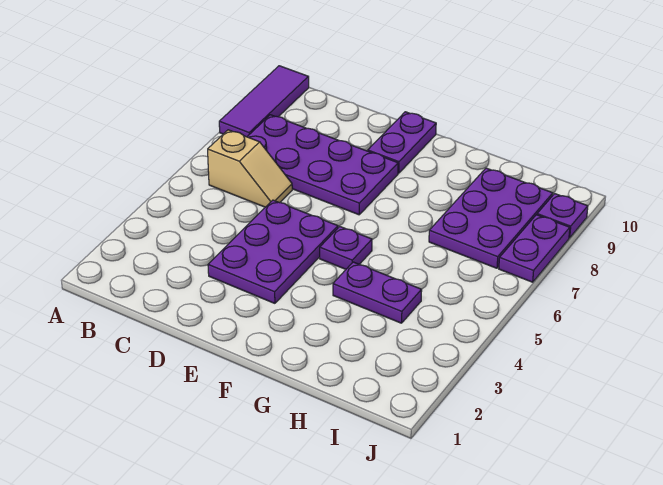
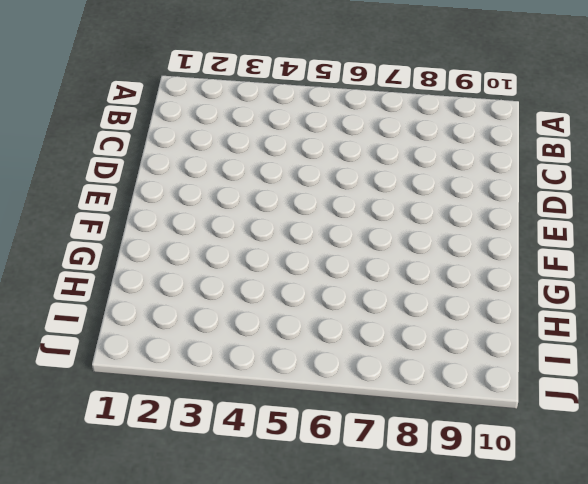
none -> purple 1x3 tile [219,66,309,137]
none -> tan 1x2 slope [208,130,292,207]

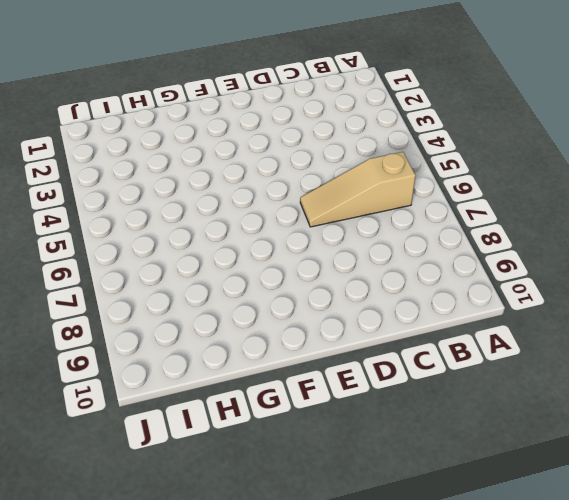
tan 1x3 slope [300,152,416,227] -> tan 1x2 slope [208,130,292,207]
none -> purple 1x3 tile [219,66,309,137]
none -> purple 2x4 plate [247,115,398,215]

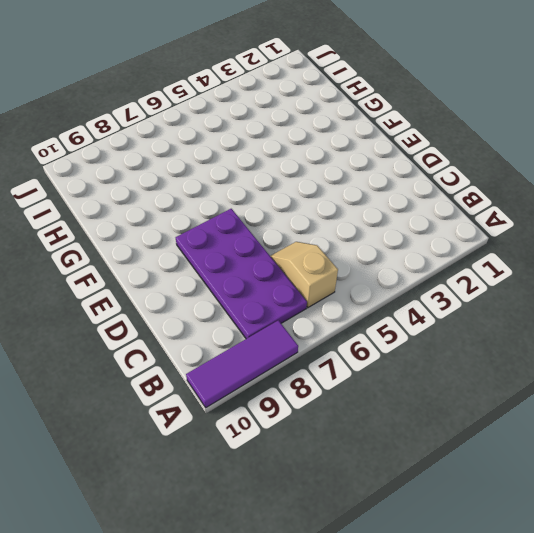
none -> purple 2x3 plate [208,200,338,303]
none -> purple 1x2 plate [368,112,436,173]

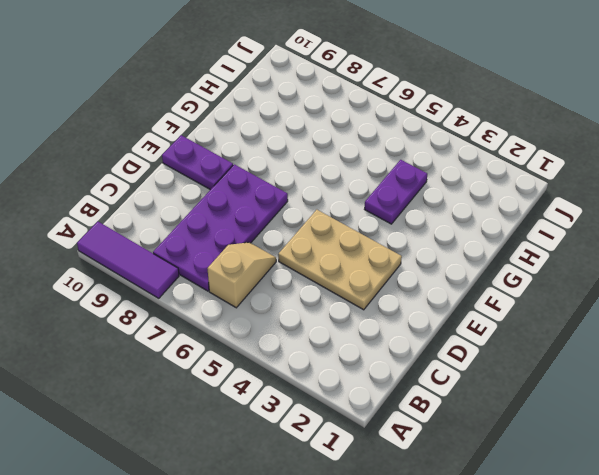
tan 2x3 plate [278,210,402,310] -> purple 2x3 plate [208,200,338,303]
none -> purple 1x1 plate [320,226,372,269]
none -> purple 2x3 plate [429,168,553,268]

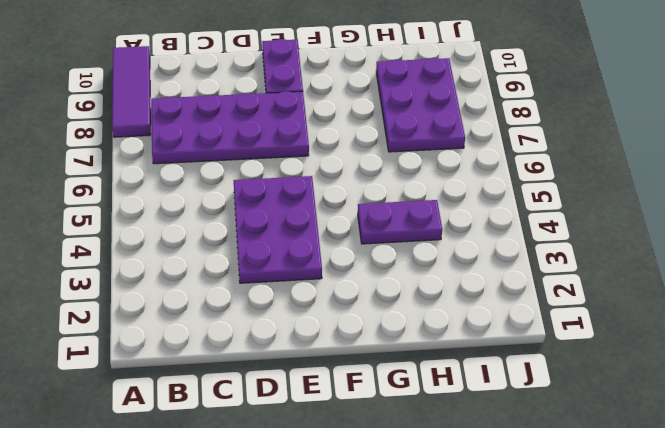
none -> tan 1x2 slope [208,130,292,207]
none -> purple 1x1 plate [320,226,372,269]

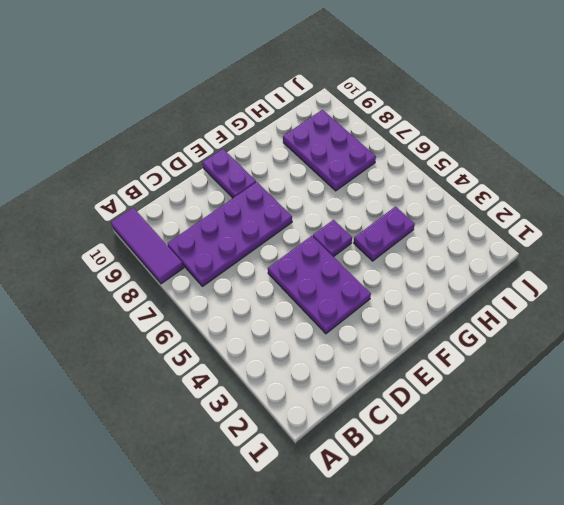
none -> tan 1x2 slope [208,130,292,207]
none -> purple 1x2 plate [499,215,570,282]

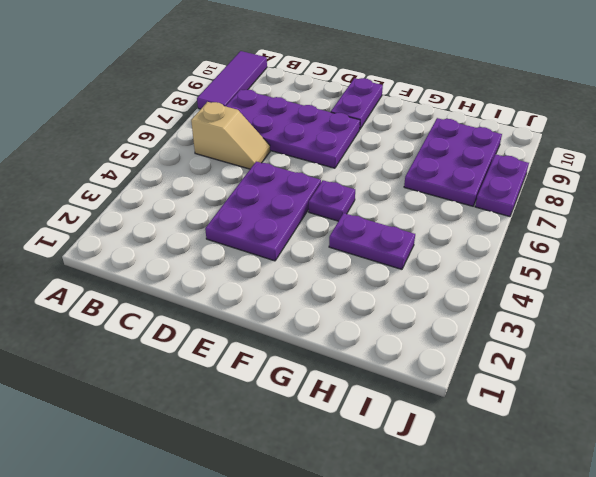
none -> purple 1x1 plate [537,194,588,238]

